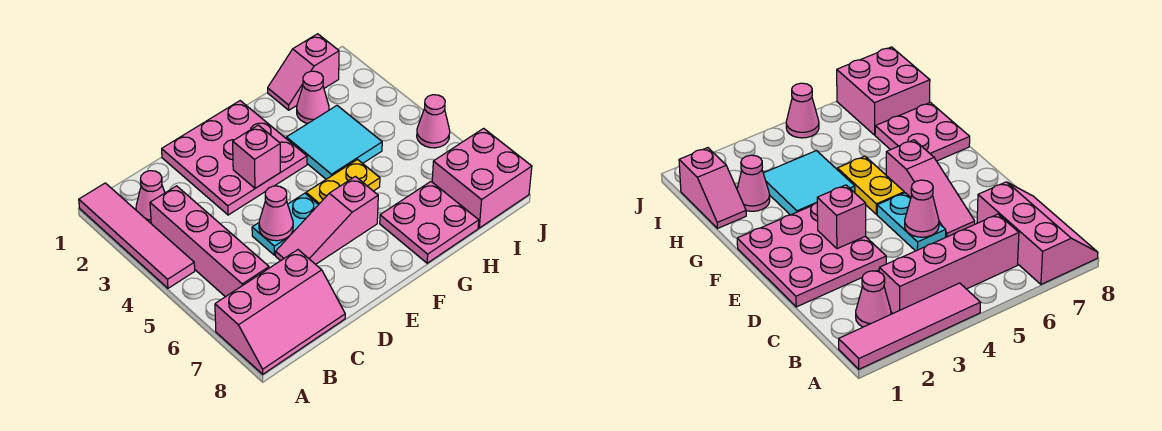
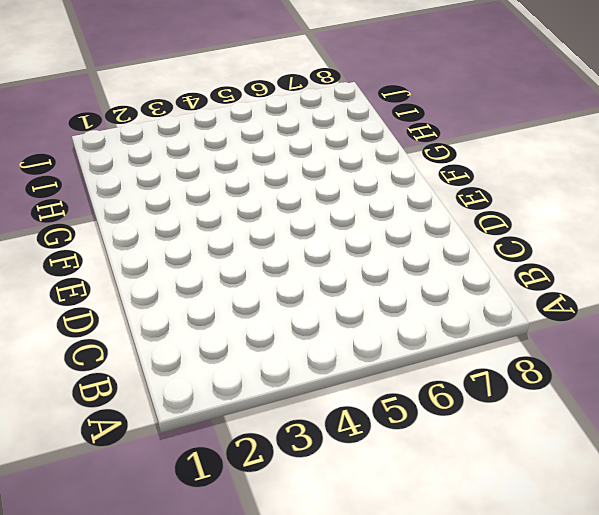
none -> pink 1x4 tile [79,183,195,288]
none -> pink 2x3 slope [215,250,345,374]
none -> pink 1x1 cone [136,171,165,223]

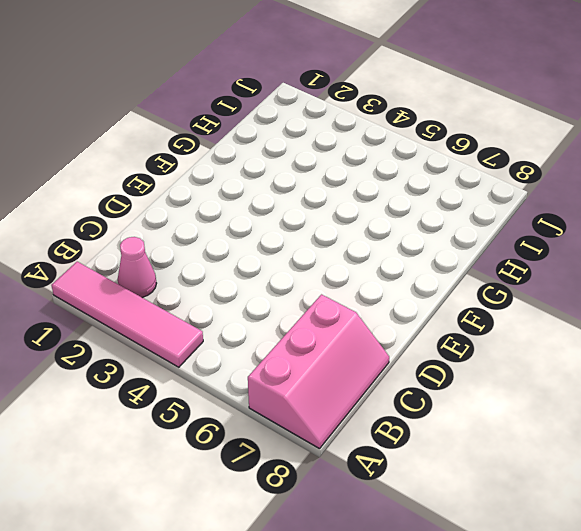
none -> pink 1x4 brick [150,186,269,297]
none -> pink 3x3 plate [162,101,307,215]
none -> cyan 1x2 plate [252,193,318,255]

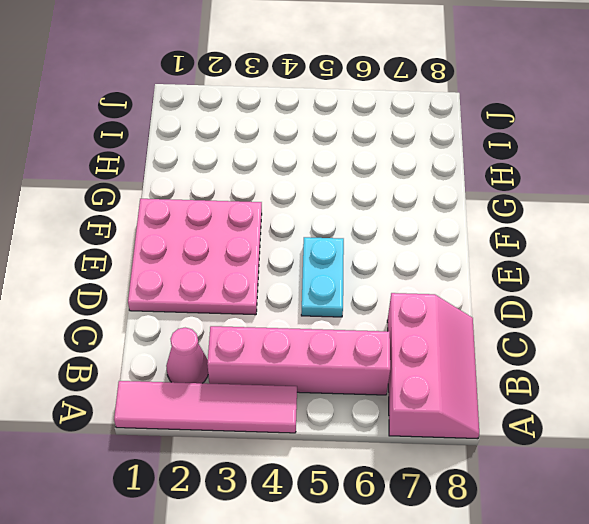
none -> pink 1x3 slope [276,177,378,264]
none -> yellow 1x2 plate [306,160,380,205]
none -> cyan 2x2 tile [286,106,382,179]

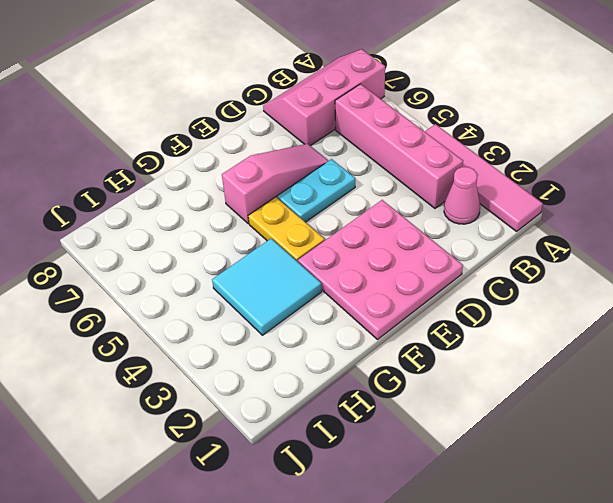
yellow 1x2 plate [248,197,325,262] -> yellow 1x2 plate turned to [306,160,380,205]
none -> pink 2x2 plate [380,182,479,263]
none -> pink 1x2 slope [268,34,339,110]
none -> pink 1x1 cone [297,71,329,124]

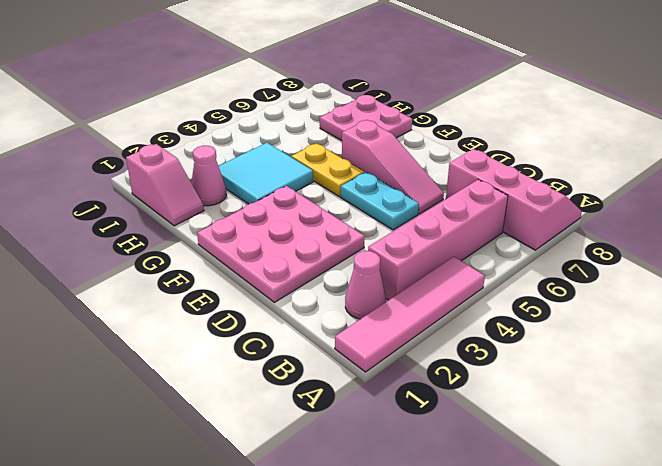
none -> pink 2x2 brick [432,128,532,228]
none -> pink 1x1 cone [417,95,450,148]
none -> pink 1x1 cone [259,186,293,241]

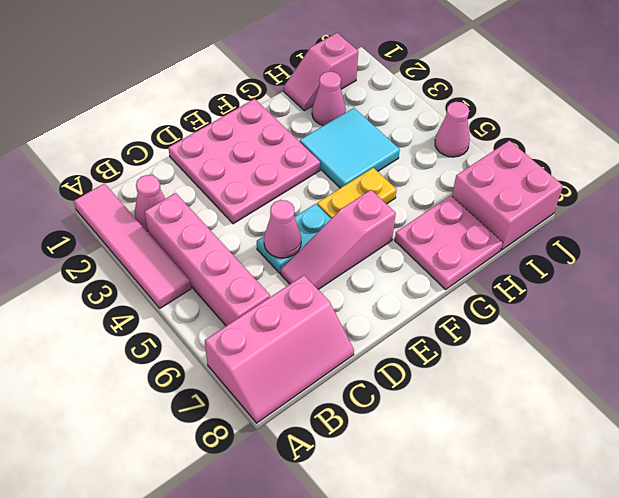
none -> pink 1x1 brick [233,125,280,188]

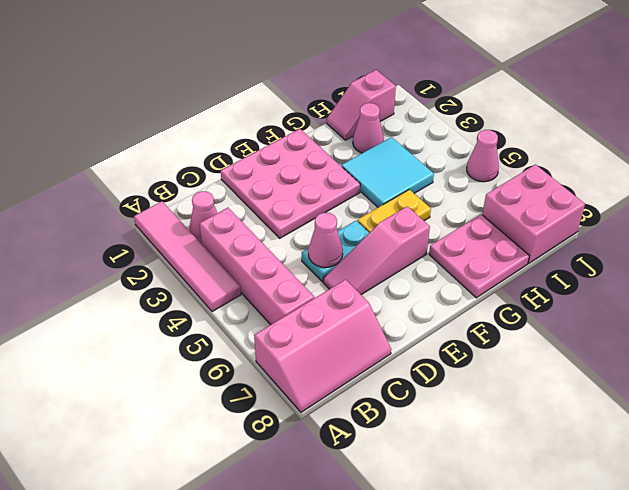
none -> pink 1x1 brick [233,125,280,188]

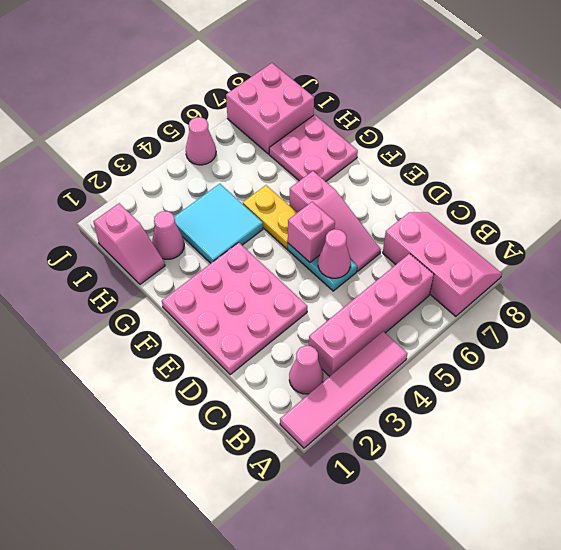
pink 1x1 brick [288,202,335,262] -> pink 1x1 brick moved to [233,125,280,188]

